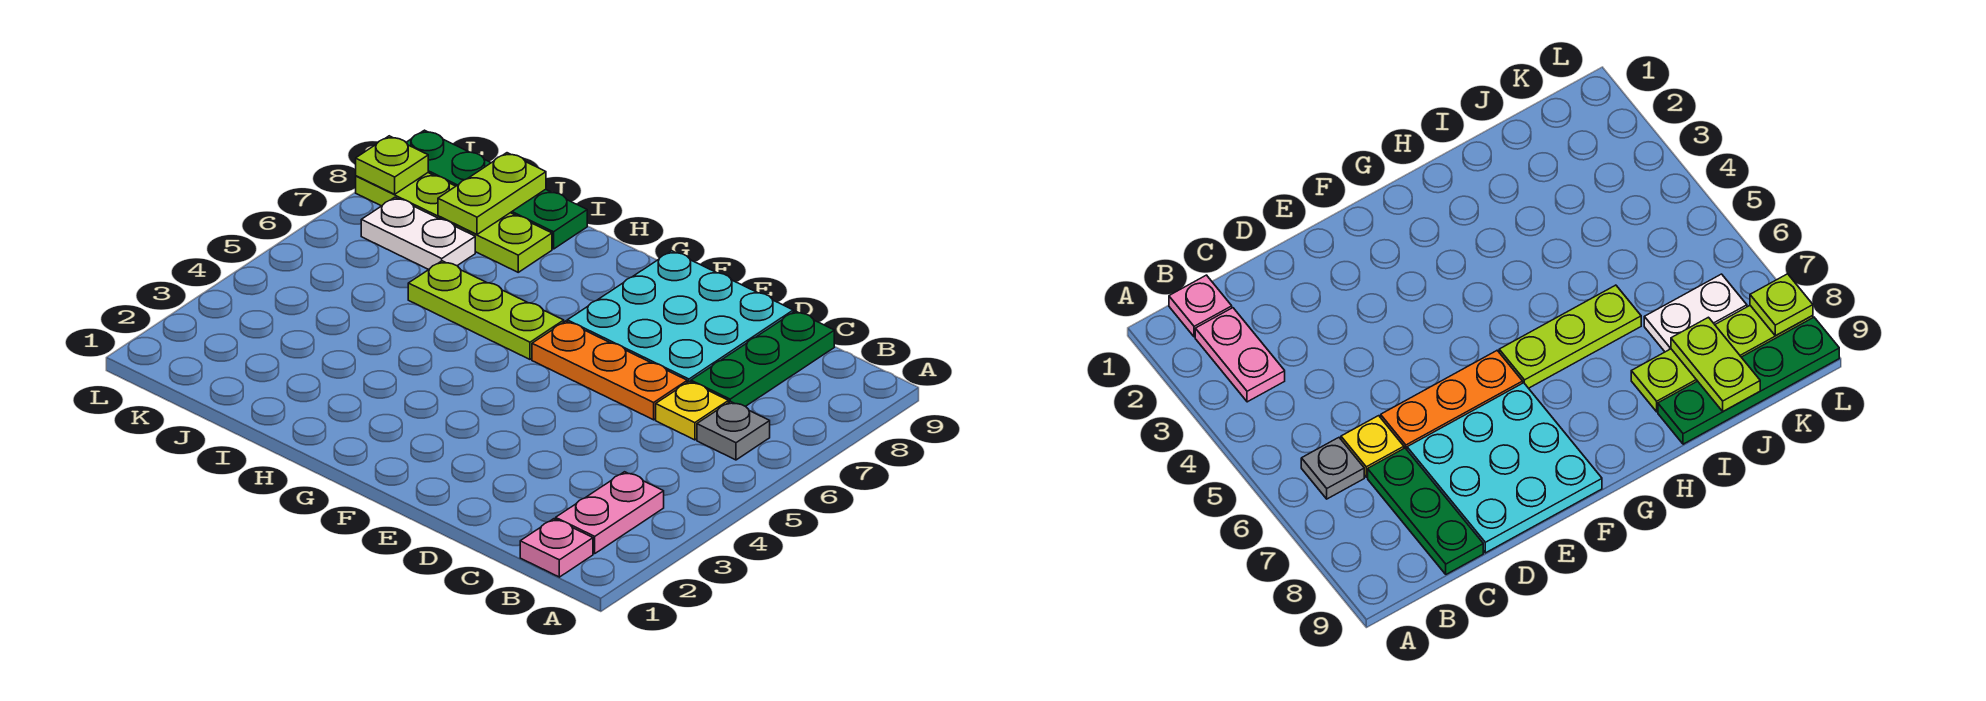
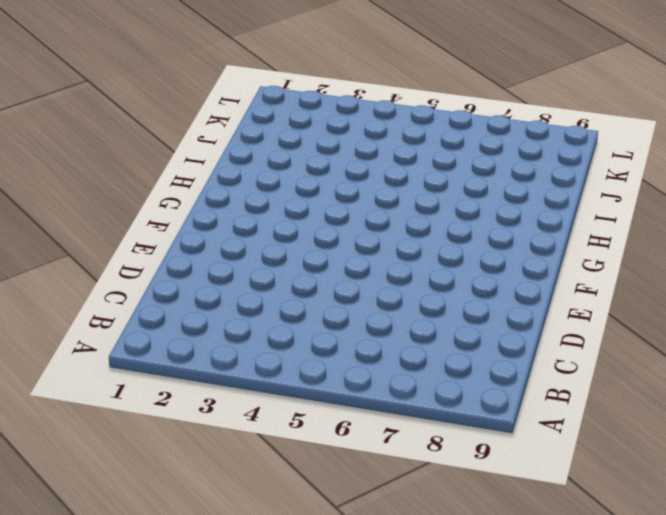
none -> pink 1x1 plate [520,519,593,577]
none -> pink 1x2 plate [556,472,664,554]
none -> grey 1x1 plate [697,401,770,460]

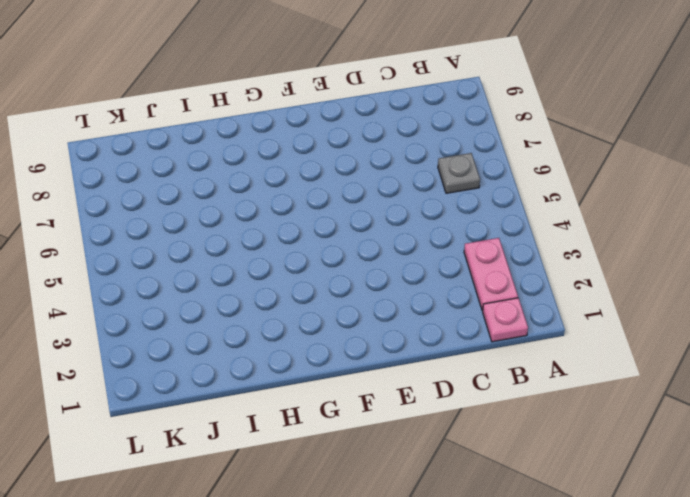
none -> yellow 1x1 plate [656,381,729,440]
none -> green 1x3 plate [691,311,834,406]
none -> orange 1x3 plate [532,321,687,420]

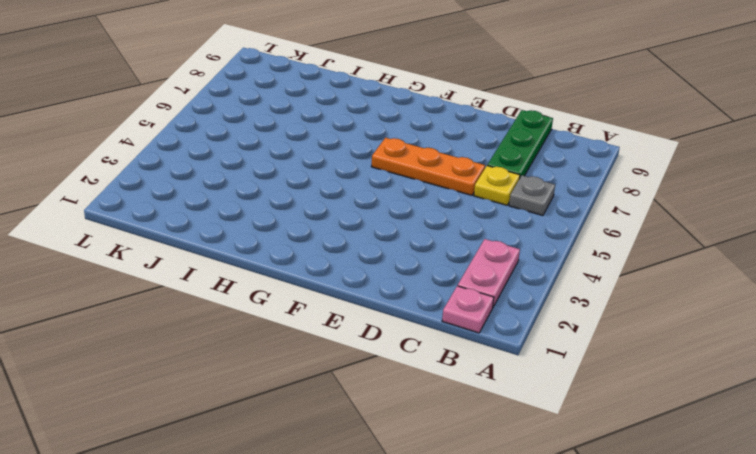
none -> cyan 3x3 plate [567,251,793,382]
none -> lime 1x3 plate [408,261,564,359]
none -> lime 1x4 plate [356,173,552,272]

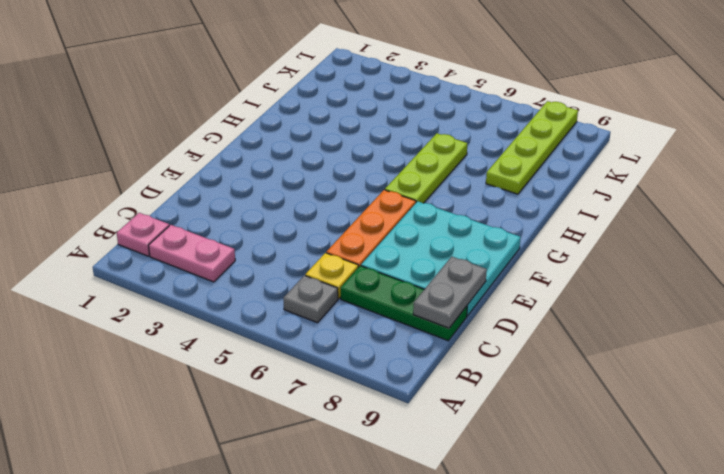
grey 1x2 plate [413,257,487,328] -> none
none -> green 1x4 plate [406,130,587,249]
none -> white 1x2 plate [361,197,475,270]
none -> lime 1x2 plate [438,153,546,234]

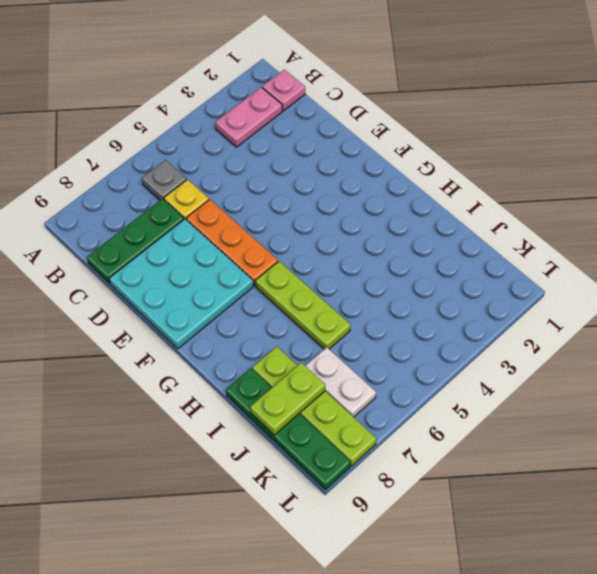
none -> lime 1x1 plate [356,136,428,194]

